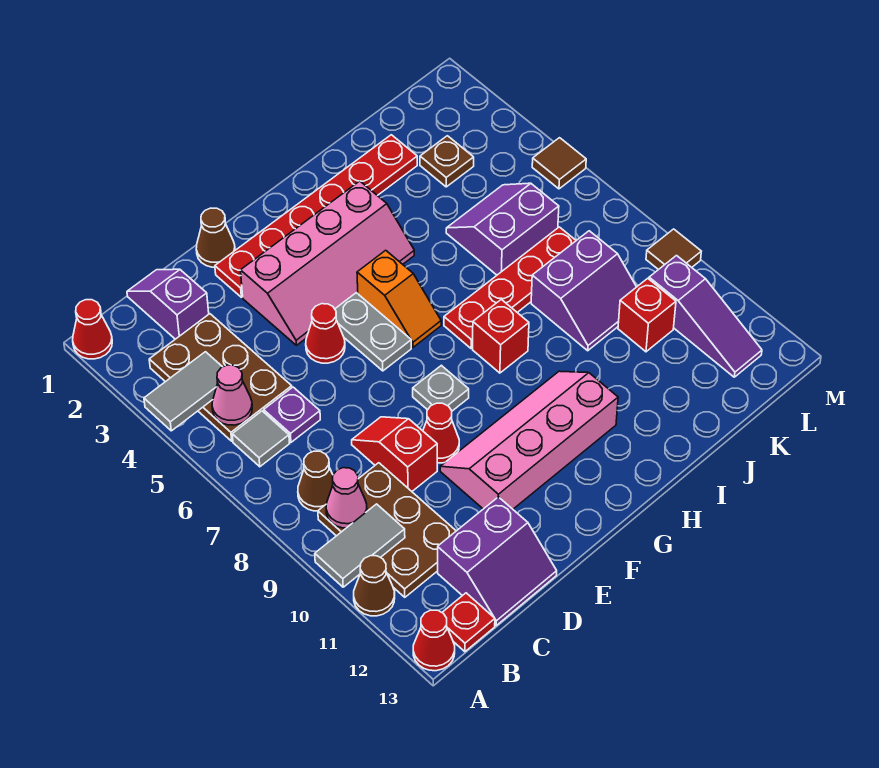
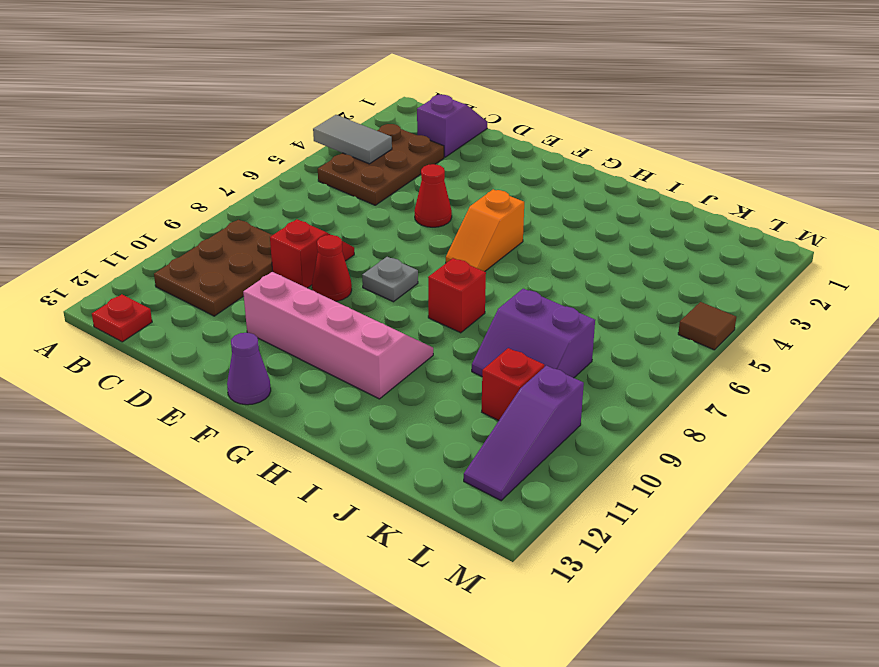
purple 1x1 cone [227,333,271,405] -> none
none -> red 1x1 cone [73,300,112,359]
none -> brown 1x1 cone [354,556,395,616]
none -> red 1x1 cone [413,610,455,671]
none -> grey 1x1 tile [232,411,290,467]

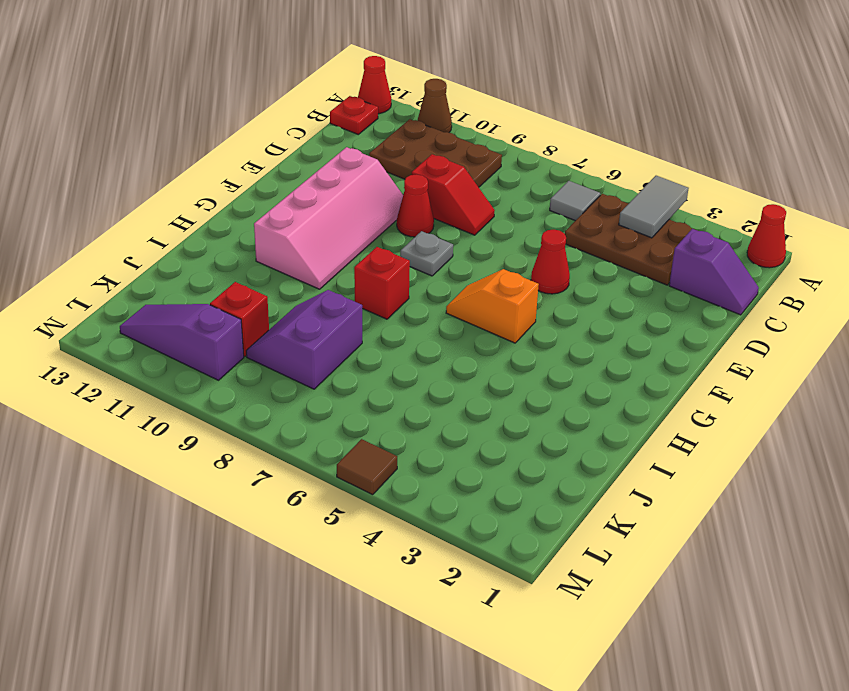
none -> brown 1x1 cone [298,451,333,511]
none -> purple 1x1 plate [264,387,320,442]
none -> purple 2x2 slope [438,497,557,625]
none -> brown 1x1 cone [196,208,235,267]

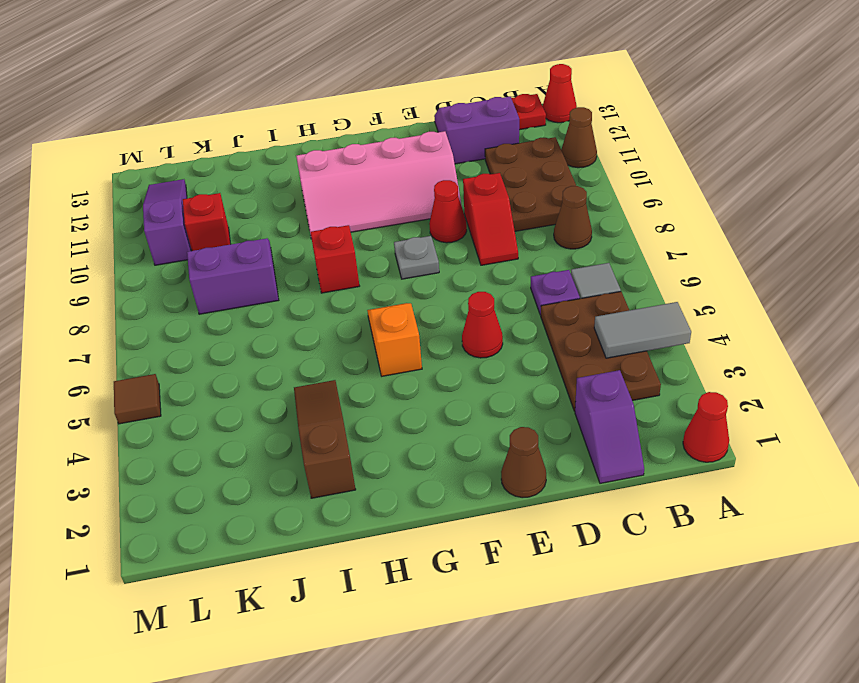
brown 1x3 slope [294,380,356,498] -> red 1x6 plate [215,135,417,297]
none -> pink 2x4 slope [241,181,414,345]
none -> grey 1x2 plate [335,293,411,371]
none -> red 1x4 plate [444,227,576,349]
none -> purple 2x2 slope [446,183,559,275]

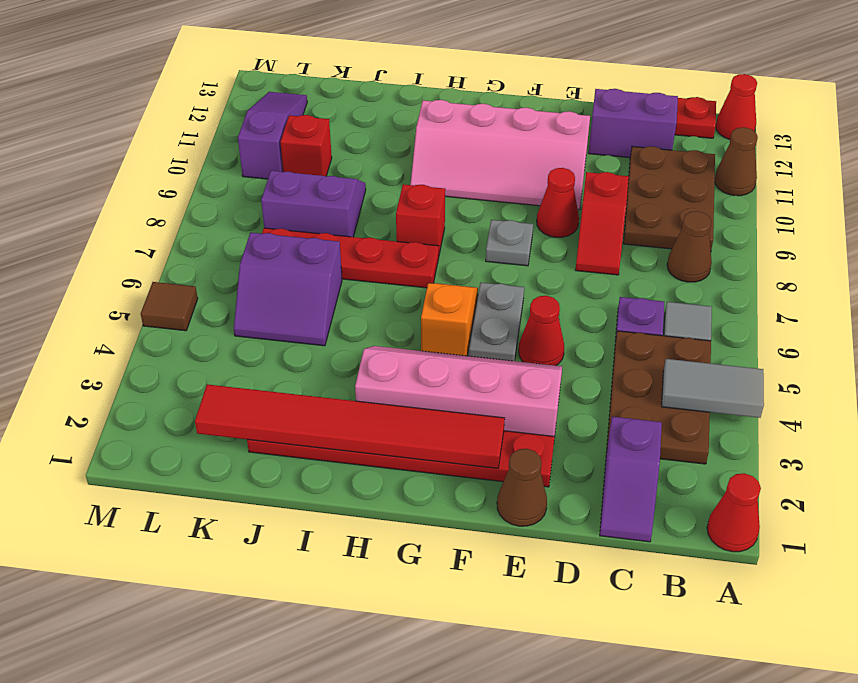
red 1x6 tile [195,384,505,468] -> none
none -> brown 1x1 plate [420,136,474,187]
none -> brown 1x1 tile [646,229,701,270]
none -> grey 1x2 tile [315,504,405,587]
none -> pink 1x1 cone [212,365,252,425]

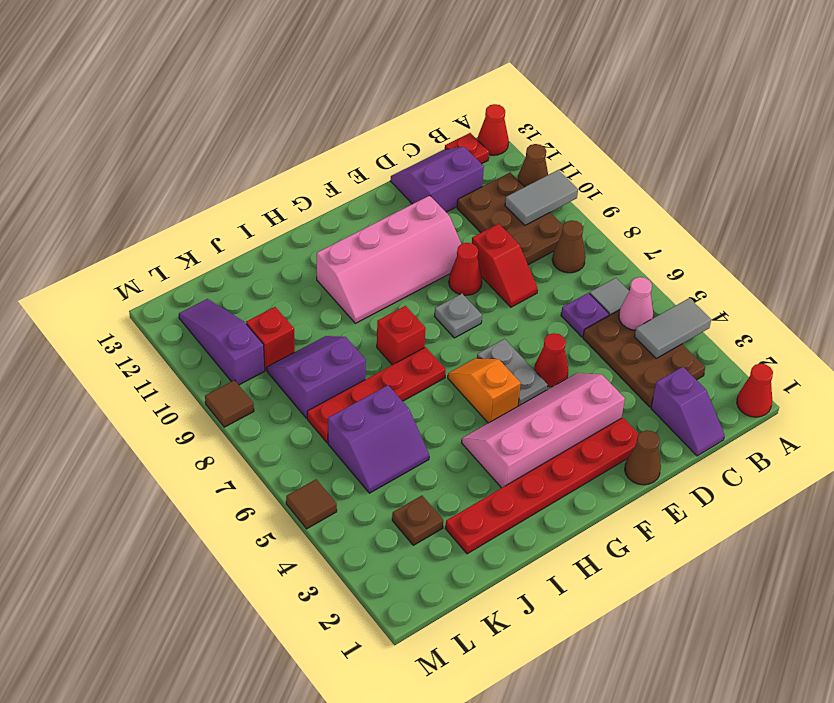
none -> pink 1x1 cone [326,468,367,528]

